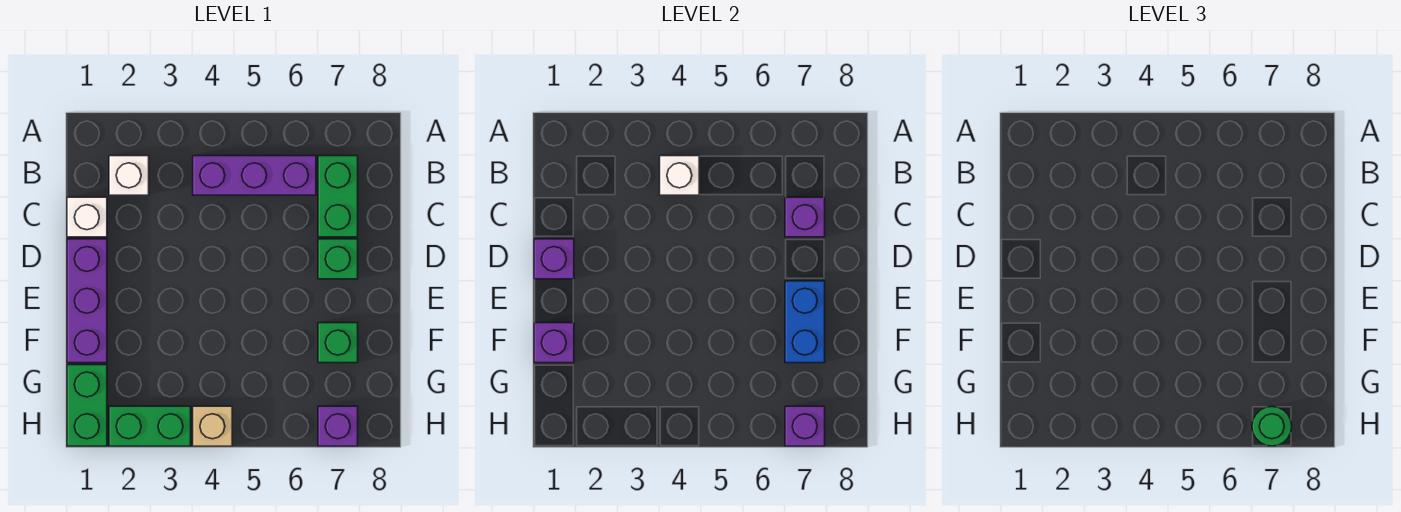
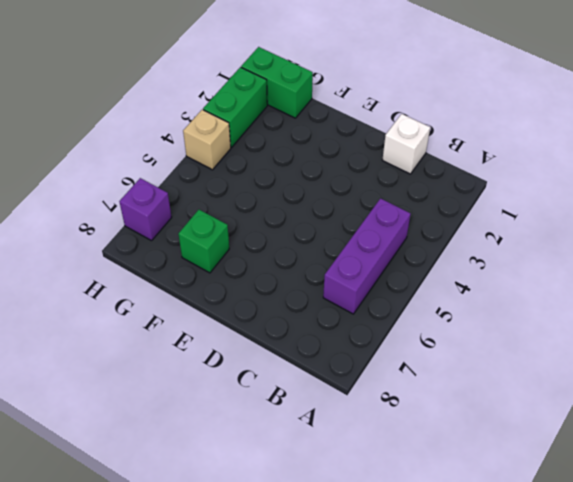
none -> white 1x1 brick [109,156,149,195]
none -> green 1x2 brick [318,156,358,237]
none -> purple 1x3 brick [67,239,107,363]

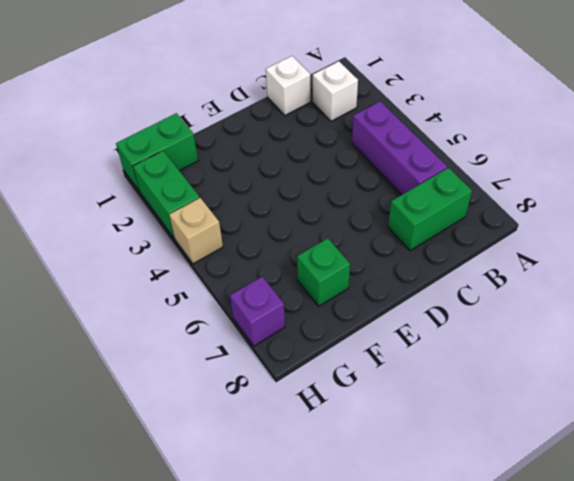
none -> purple 1x3 brick [67,239,107,363]
none -> green 1x1 brick [318,239,358,279]
none -> white 1x1 brick [660,156,699,195]

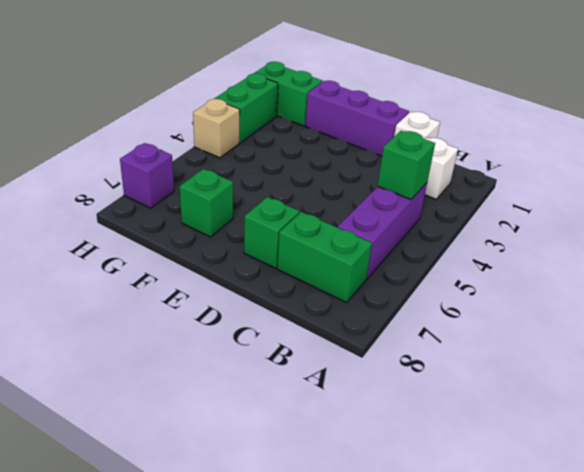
green 1x1 brick [378,131,435,200] -> white 1x1 brick [660,156,699,195]
none -> purple 1x1 brick [785,197,825,237]
none -> purple 1x1 brick [534,239,574,279]
none -> blue 1x2 brick [785,281,825,363]

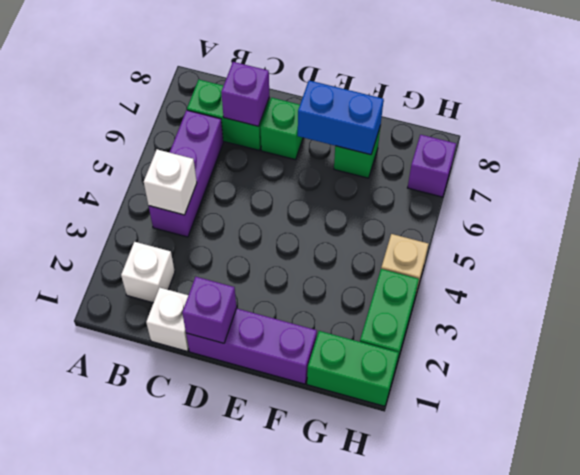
none -> purple 1x1 brick [534,323,574,363]
none -> purple 1x1 brick [785,406,825,446]
none -> green 1x1 round brick [1252,407,1292,446]

